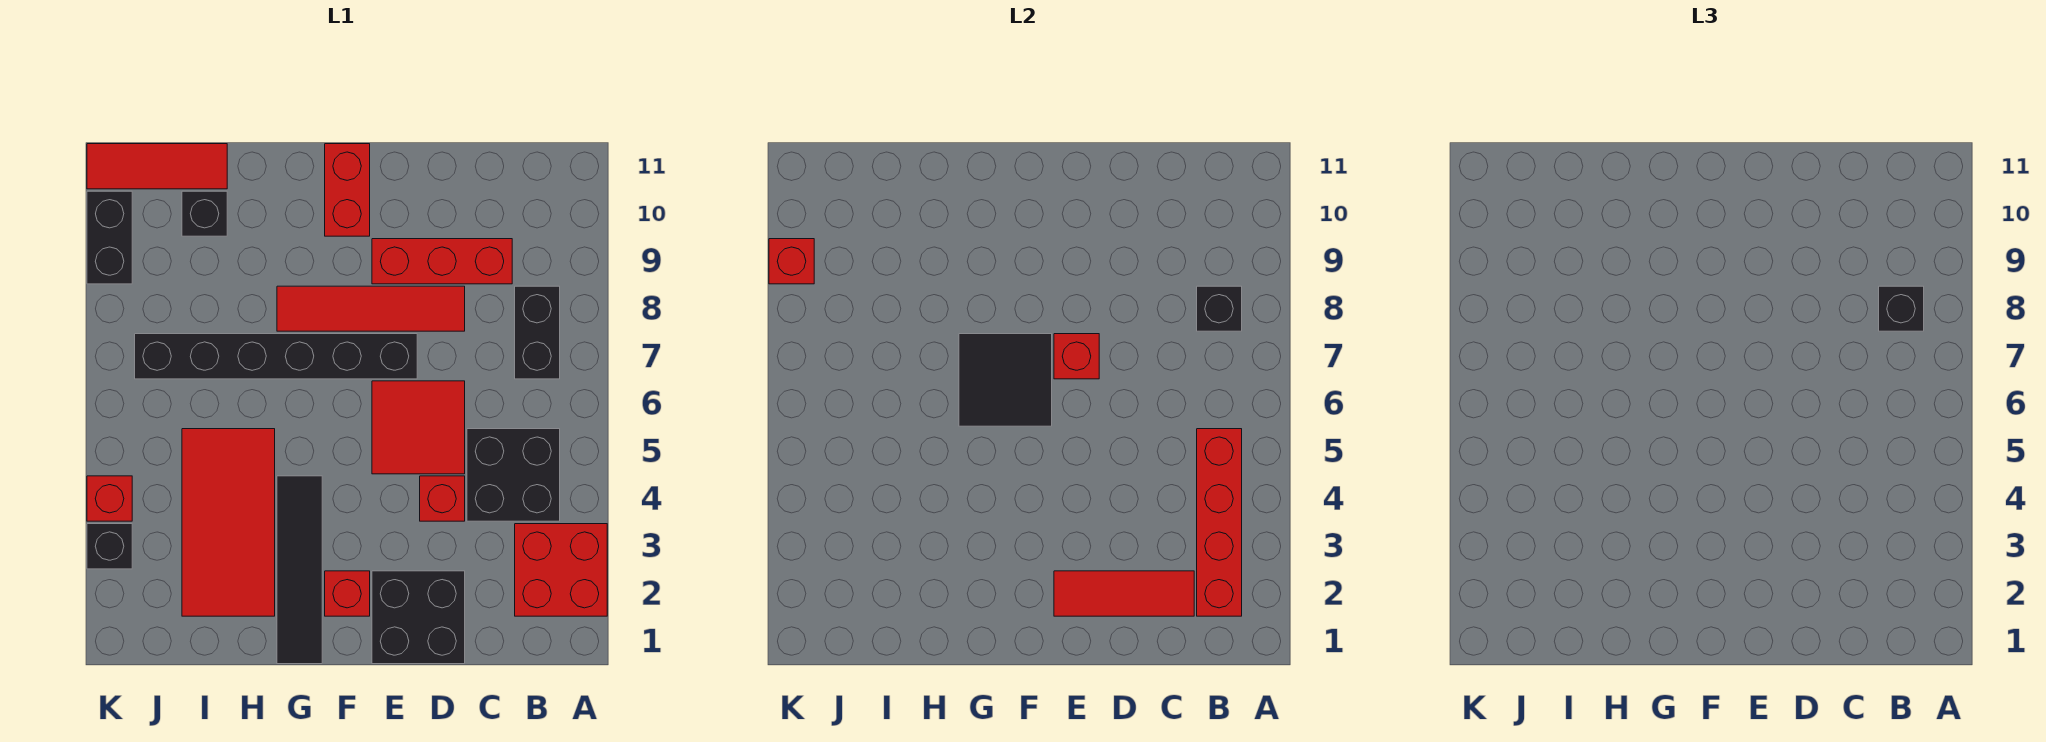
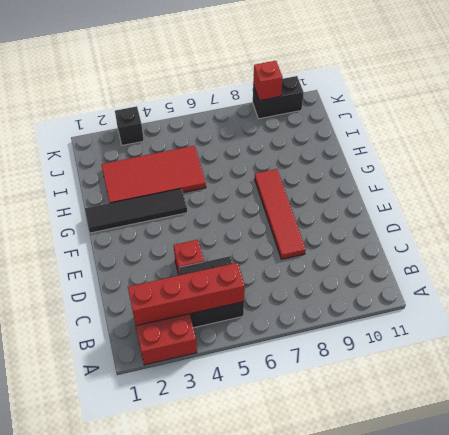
none -> black 1x2 brick [515,286,560,379]
none -> red 1x3 brick [372,239,512,284]
none -> black 2x2 brick [372,571,465,664]

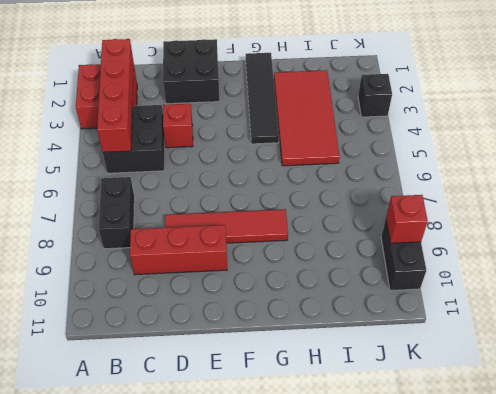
none -> red 2x2 tile [372,381,465,474]
none -> black 1x6 brick [135,334,417,379]
none -> red 1x1 brick [325,571,370,616]

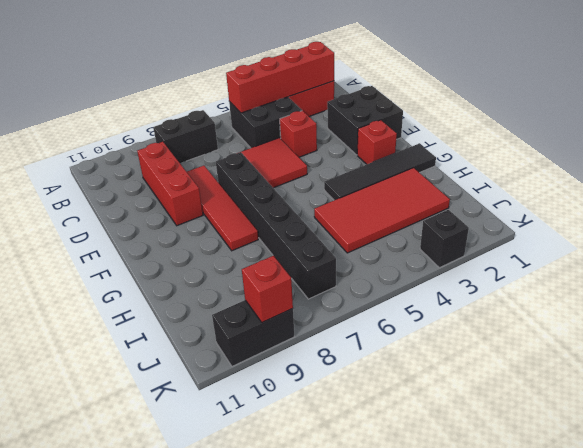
none -> red 1x2 brick [325,144,370,236]
none -> black 1x1 brick [182,191,227,236]
none -> red 1x3 tile [87,144,227,189]

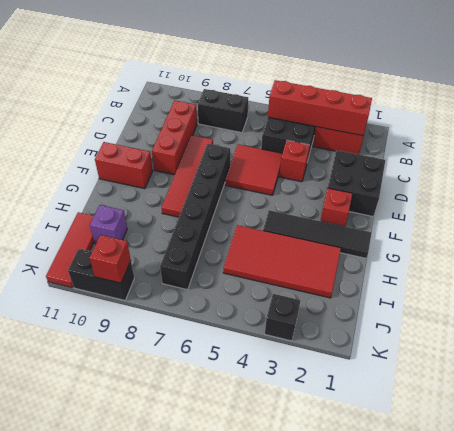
purple 1x1 brick [90,205,127,244] -> black 1x1 brick [182,191,227,236]
none -> red 1x1 brick [87,476,132,521]
none -> black 1x1 brick [1197,286,1242,331]
none -> red 1x3 tile [1054,571,1194,616]

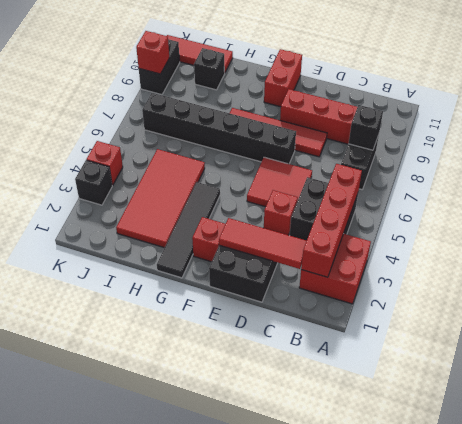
none -> red 1x1 brick [1054,334,1099,379]
none -> black 2x2 tile [959,334,1052,426]
none -> black 1x1 brick [1879,286,1924,331]

